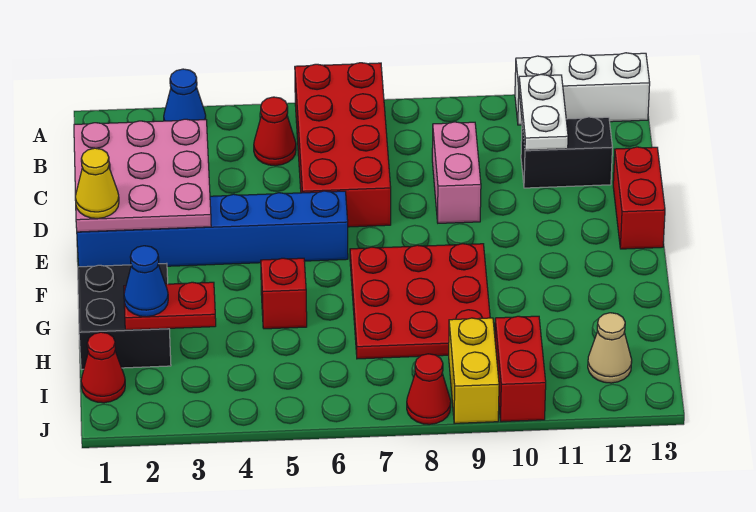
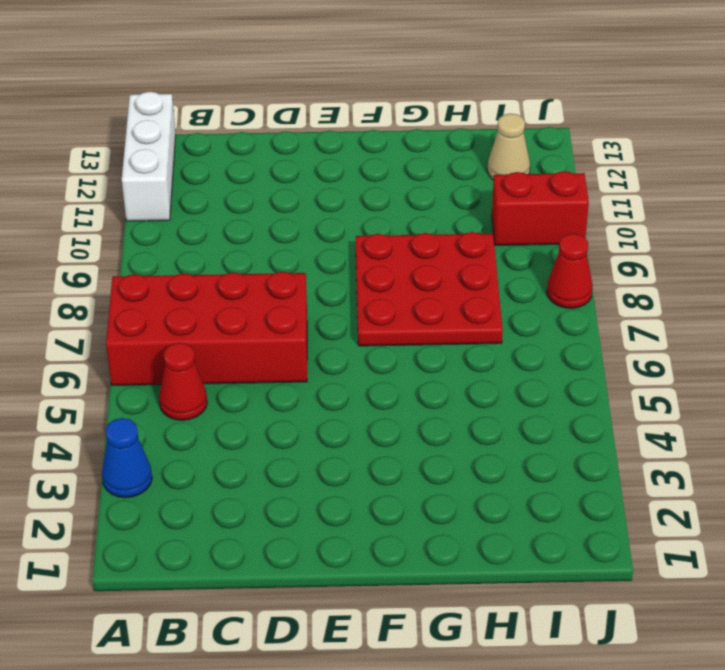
none -> pink 1x2 brick [432,122,481,223]
none -> black 1x2 brick [521,117,612,188]
none -> red 1x2 brick [613,147,665,249]

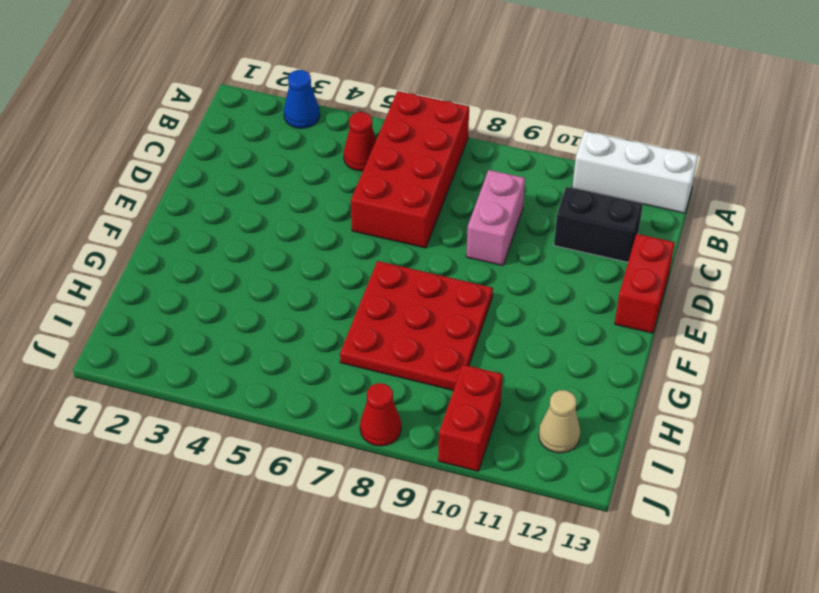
none -> blue 1x6 brick [77,191,348,267]
none -> black 2x2 brick [78,263,171,370]
none -> red 1x1 brick [261,258,307,329]

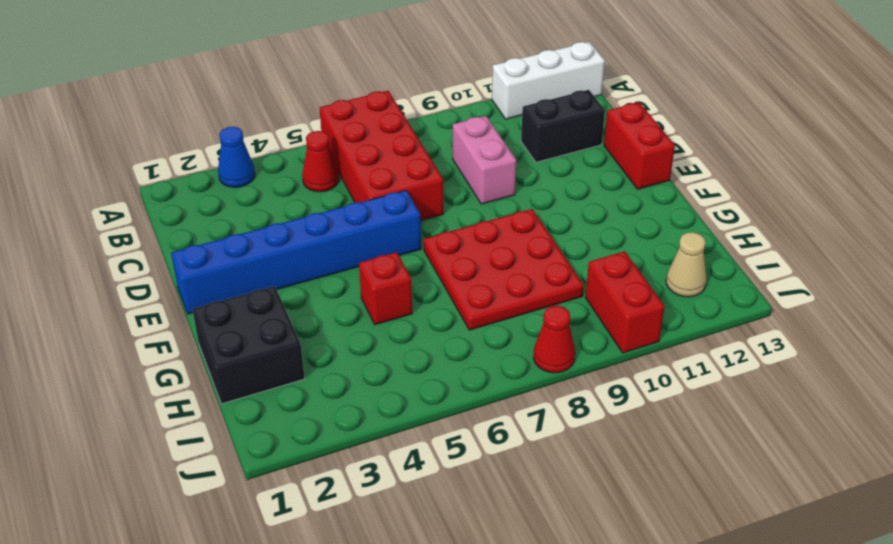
none -> red 1x1 cone [81,332,125,403]
none -> yellow 1x2 brick [449,318,499,423]
none -> white 1x2 plate [519,74,568,150]

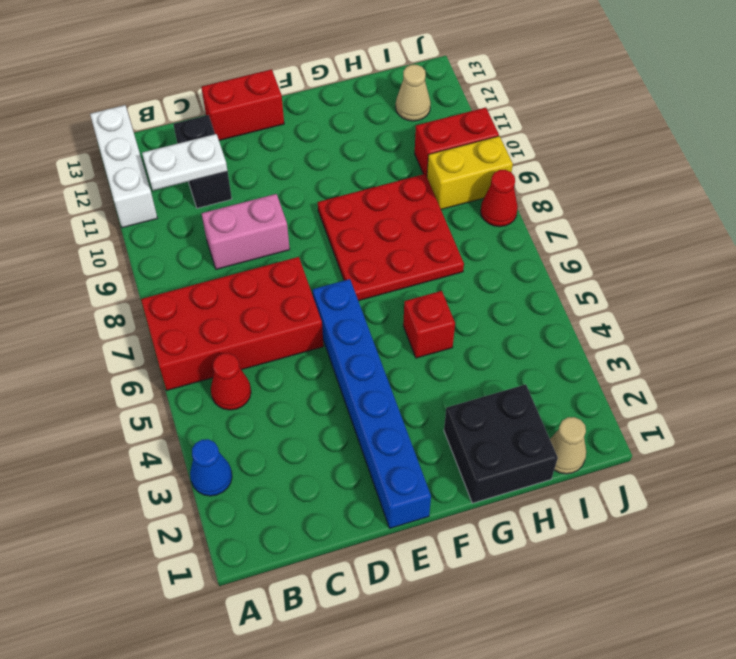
tan 1x1 cone [550,417,586,474] -> red 1x1 cone [81,332,125,403]
none -> pink 3x3 plate [74,119,211,232]
none -> red 1x2 plate [124,282,216,330]
none -> yellow 1x1 cone [75,148,119,218]

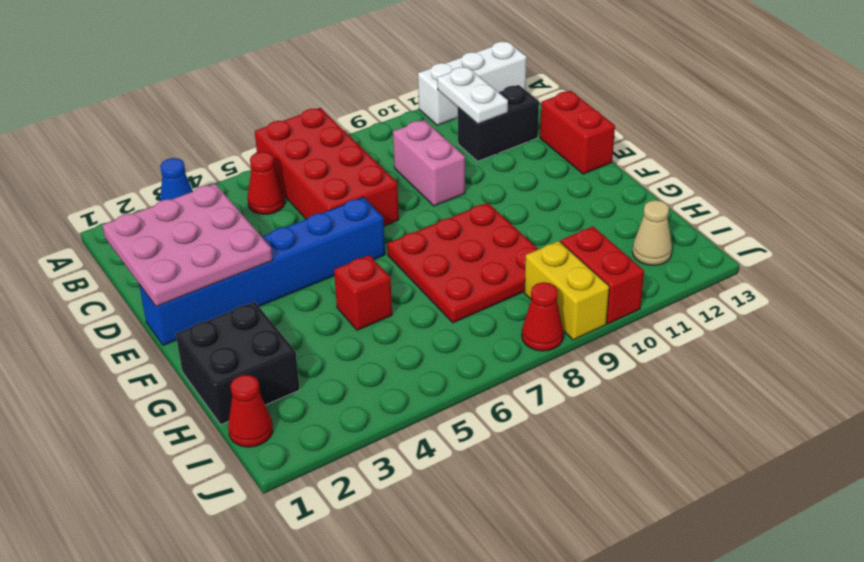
none -> red 1x2 plate [124,282,216,330]
none -> yellow 1x1 cone [75,148,119,218]
none -> blue 1x1 cone [124,246,168,317]

